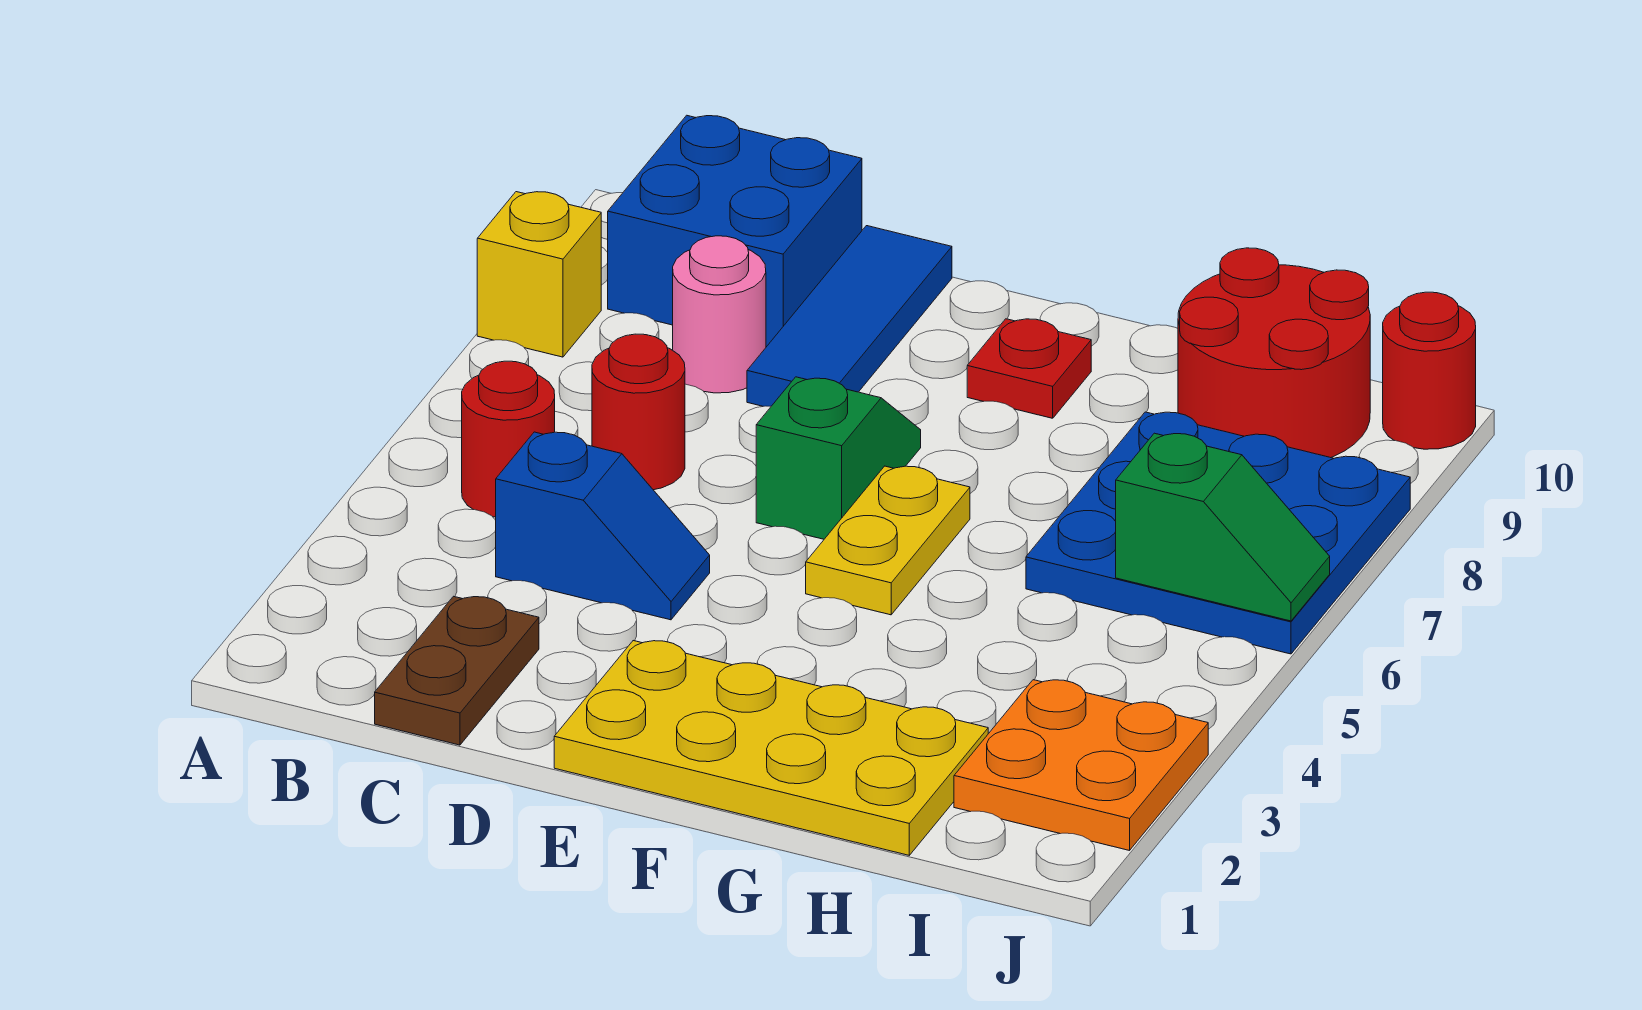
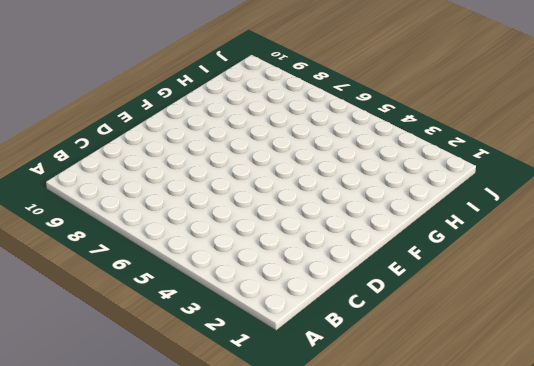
none -> yellow 1x1 brick [477,192,601,357]
none -> red 1x1 round brick [462,361,555,517]
none -> blue 2x2 brick [608,115,862,347]

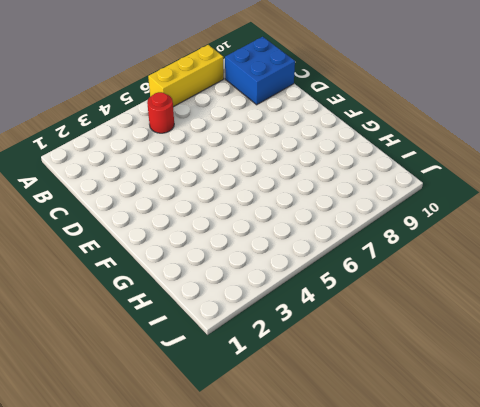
yellow 1x3 brick [148,45,224,107] -> yellow 1x1 brick [477,192,601,357]
none -> brown 1x2 plate [375,596,539,745]
none -> blue 1x2 slope [496,432,710,620]
none -> red 1x1 round brick [592,334,685,490]

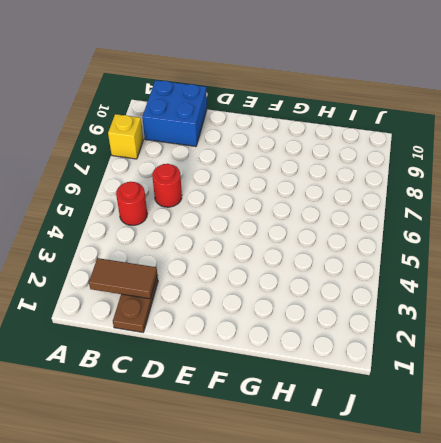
brown 1x2 tile [89,258,157,299] -> none
none -> blue 1x2 slope [496,432,710,620]
none -> pink 1x1 round brick [673,236,766,393]
none -> blue 1x3 tile [747,226,952,406]

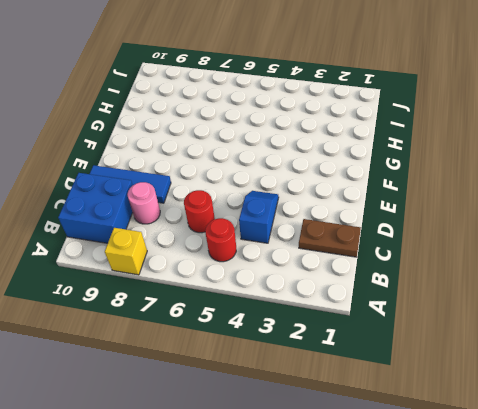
none -> yellow 2x4 plate [554,641,988,855]
none -> green 1x2 slope [756,377,921,539]
none -> yellow 1x2 plate [806,466,970,615]

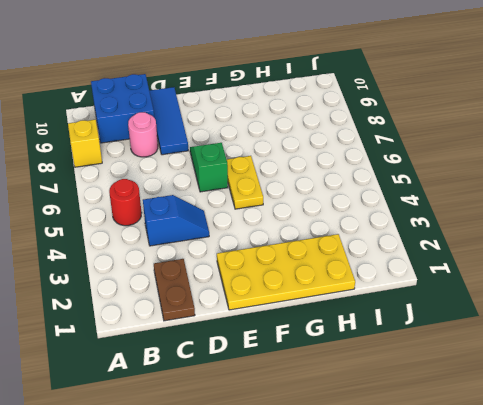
none -> red 1x1 round brick [592,334,685,490]
none -> red 1x1 plate [967,319,1091,418]
none -> blue 3x3 plate [1026,412,1410,654]

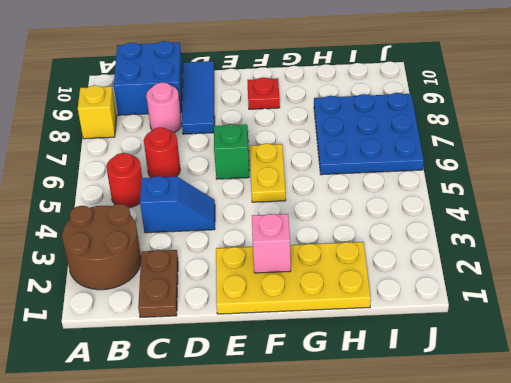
brown 2x2 round brick [62,204,141,290] -> none
pink 1x1 brick [252,214,291,273] -> none
none -> red 2x2 round brick [1178,248,1370,458]
none -> orange 2x2 plate [954,680,1208,851]
none -> red 1x1 round brick [1383,292,1476,449]

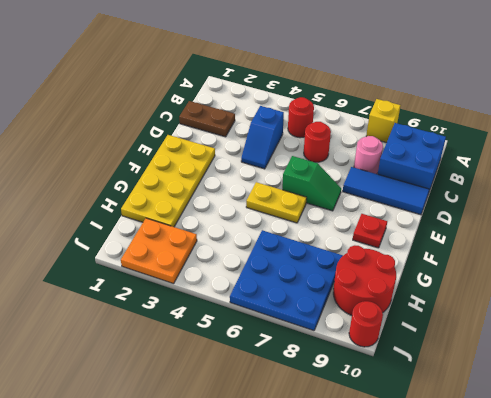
none -> green 1x2 slope [1116,433,1330,621]

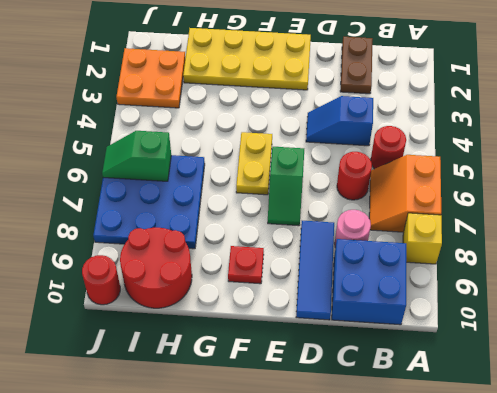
orange 2x2 slope [369,155,441,232] -> none

